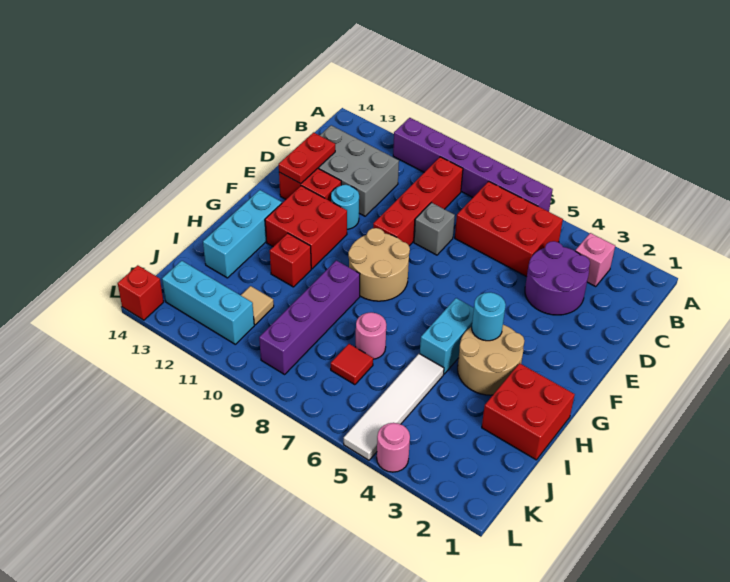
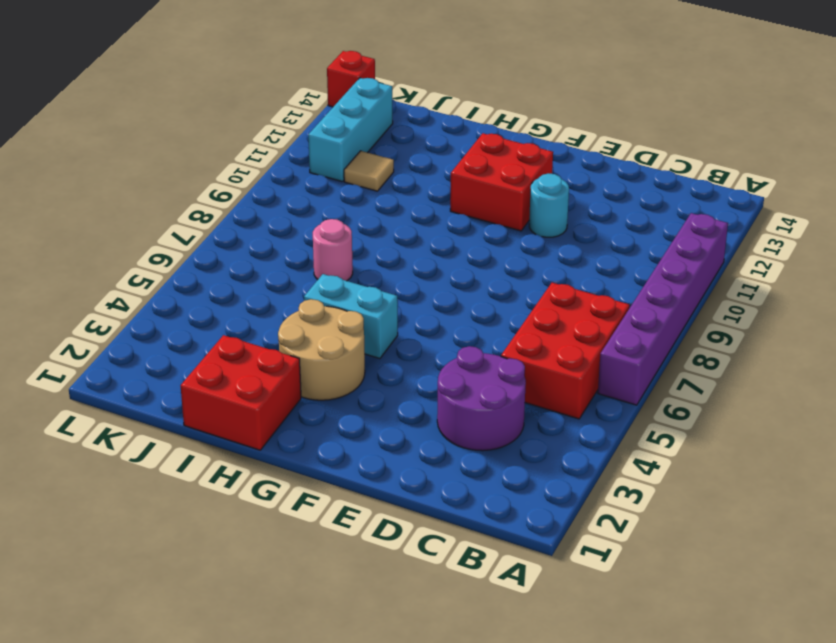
none -> pink 1x1 brick [575,233,615,287]
none -> red 1x4 brick [373,157,463,246]
none -> grey 2x3 brick [318,125,399,216]

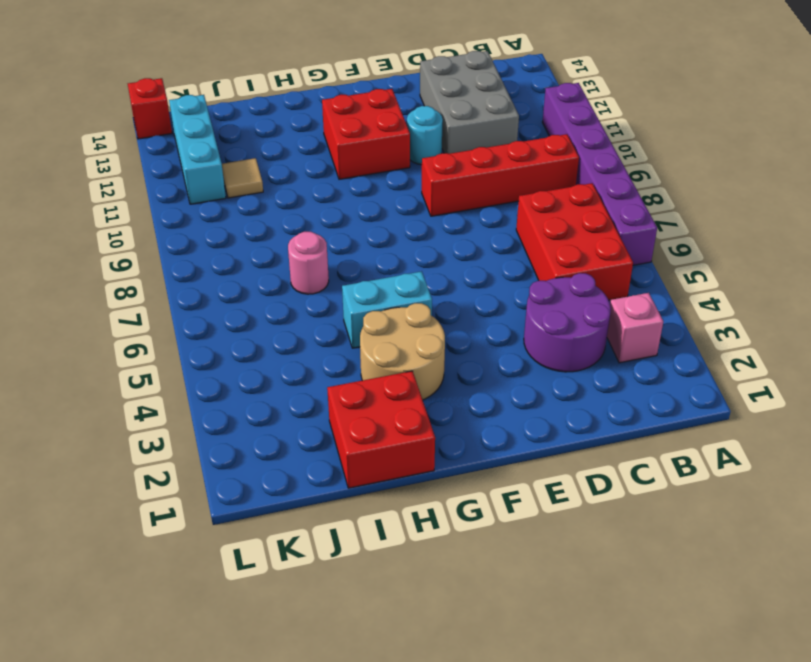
none -> grey 1x1 brick [414,203,455,255]
none -> red 1x2 brick [279,168,341,201]
none -> tan 2x2 round brick [348,228,410,301]

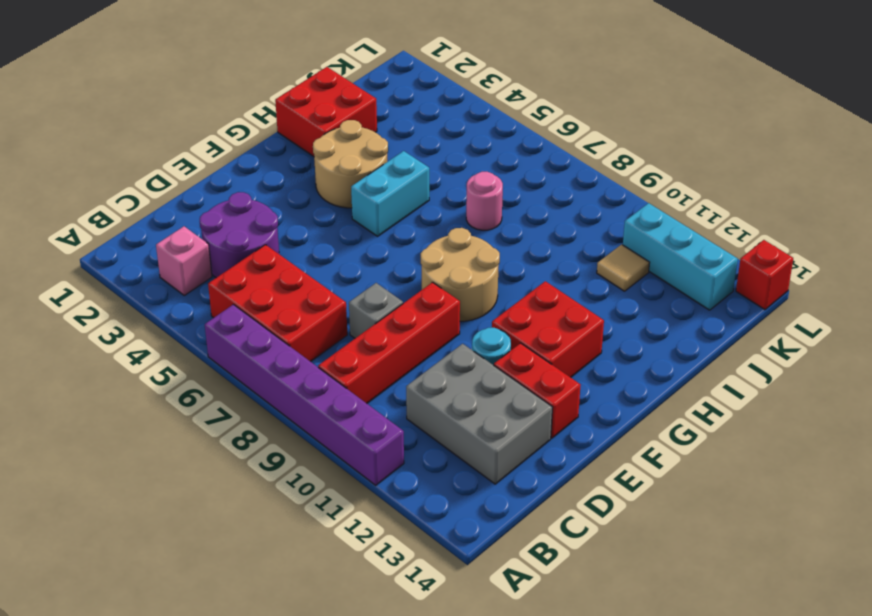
none -> cyan 1x3 brick [203,190,282,278]
none -> purple 1x4 brick [259,260,360,374]
none -> red 1x1 brick [270,233,311,287]

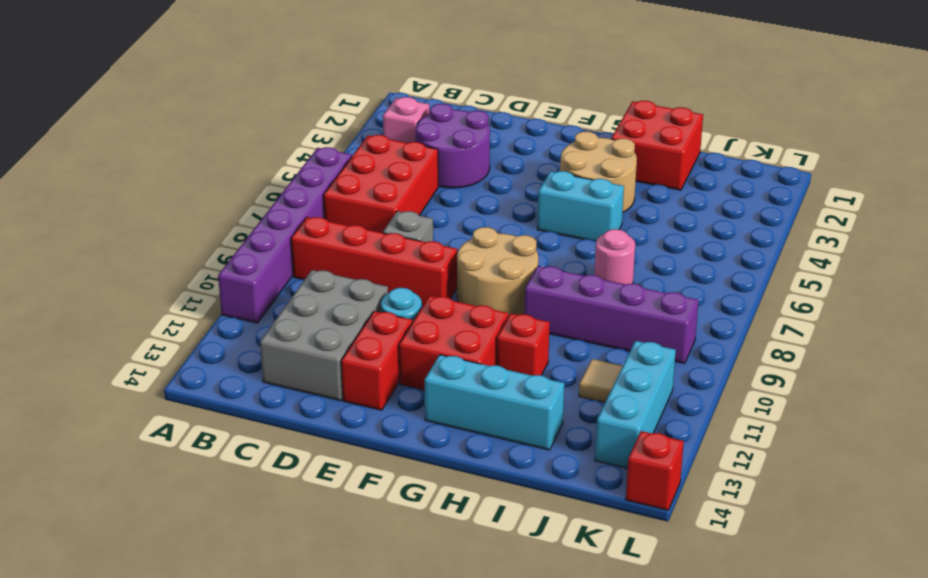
none -> white 1x4 tile [344,354,444,460]
none -> red 1x1 tile [331,344,373,385]
none -> pink 1x1 round brick [377,423,410,472]

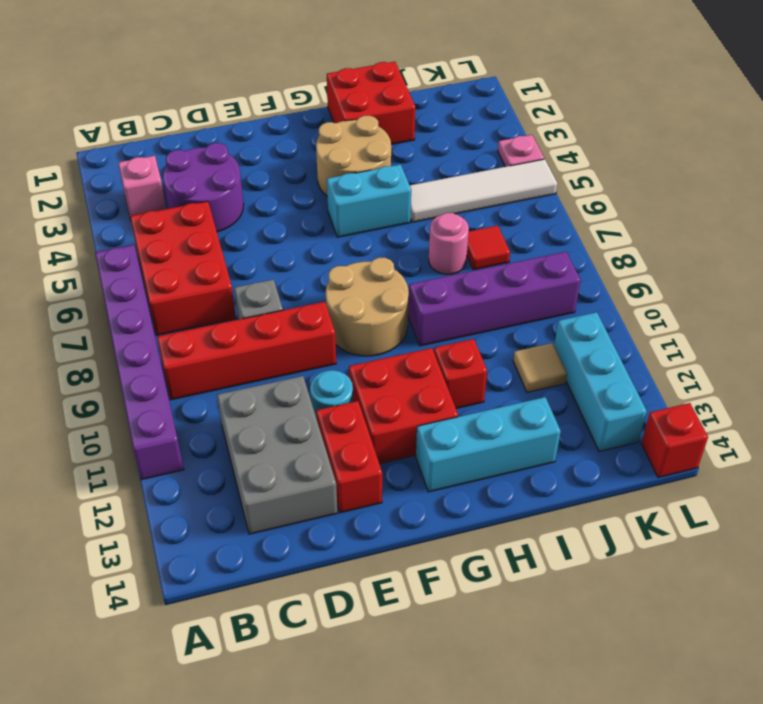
pink 1x1 plate [498,135,544,167] -> pink 1x1 round brick [377,423,410,472]
none -> red 1x2 plate [279,133,335,184]
none -> cyan 1x1 round brick [472,292,506,341]

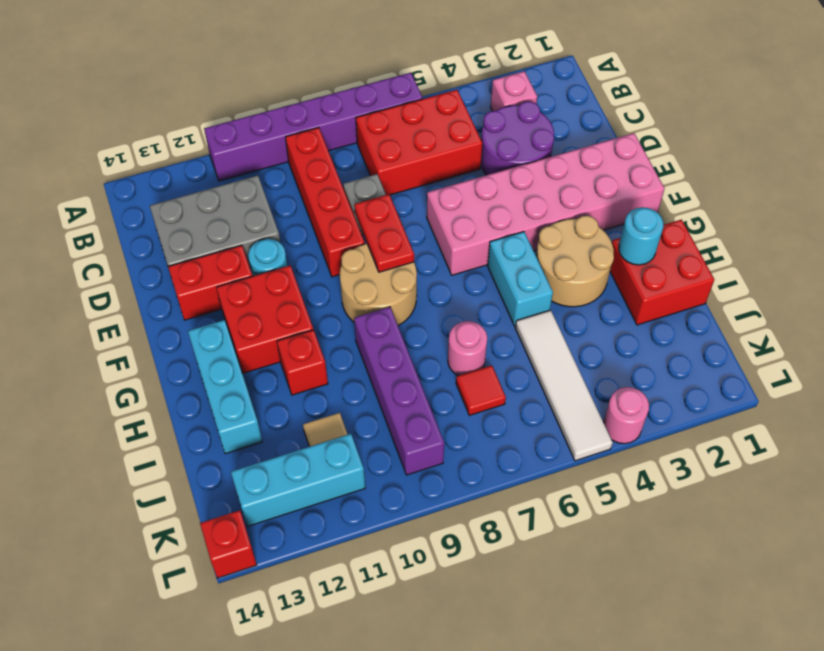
pink 2x6 brick [427,133,665,275] -> none
red 1x2 plate [354,194,414,272] -> red 1x2 plate moved to [279,133,335,184]
cyan 1x1 round brick [619,207,663,265] -> cyan 1x1 round brick moved to [472,292,506,341]

